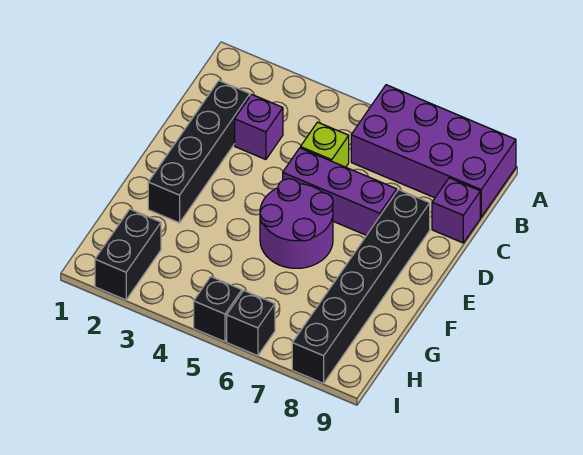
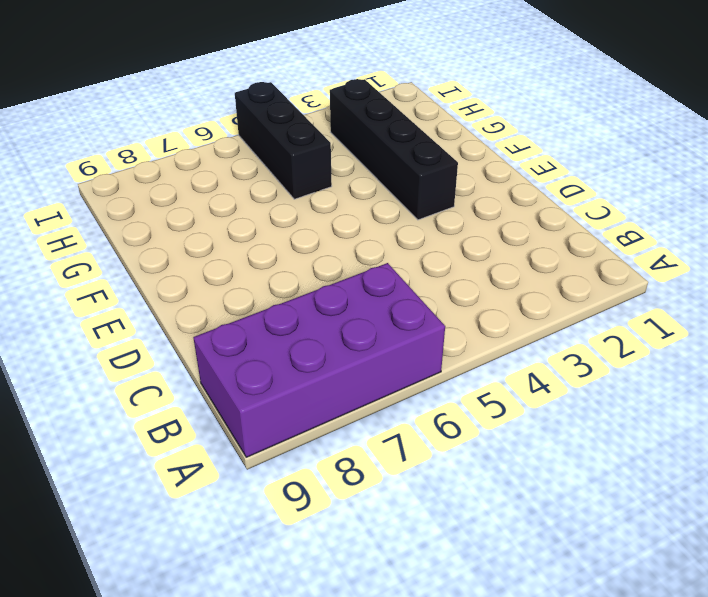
black 1x4 brick [330,79,458,220] -> black 1x4 brick moved to [148,81,250,223]
black 1x3 brick [235,82,332,199] -> black 1x1 brick [194,277,242,342]
none -> purple 1x1 brick [235,95,283,160]
none -> lime 1x1 brick [300,122,349,167]

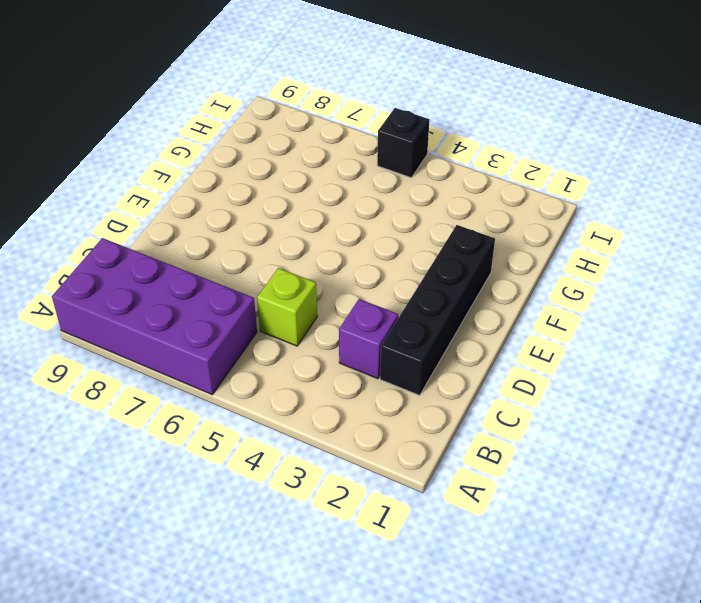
none -> purple 1x1 brick [432,178,480,243]
none -> purple 1x3 brick [283,148,397,235]

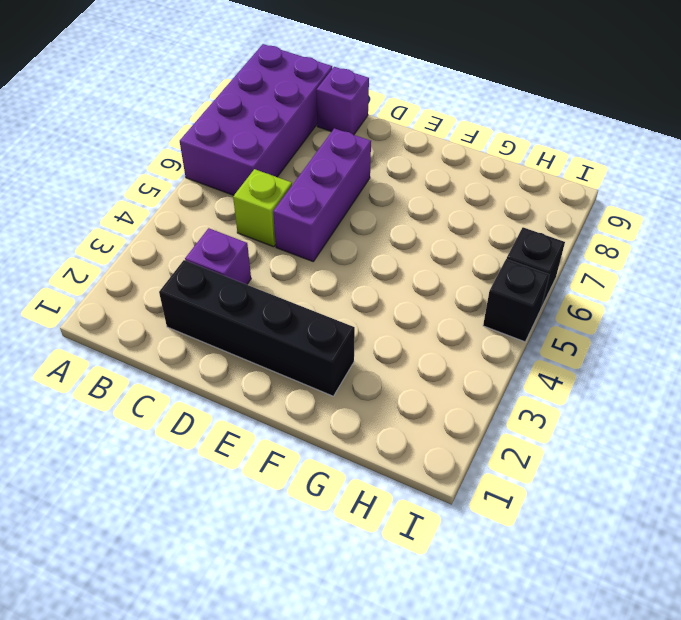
none -> black 1x6 brick [292,190,430,383]
none -> purple 2x2 round brick [260,179,333,268]

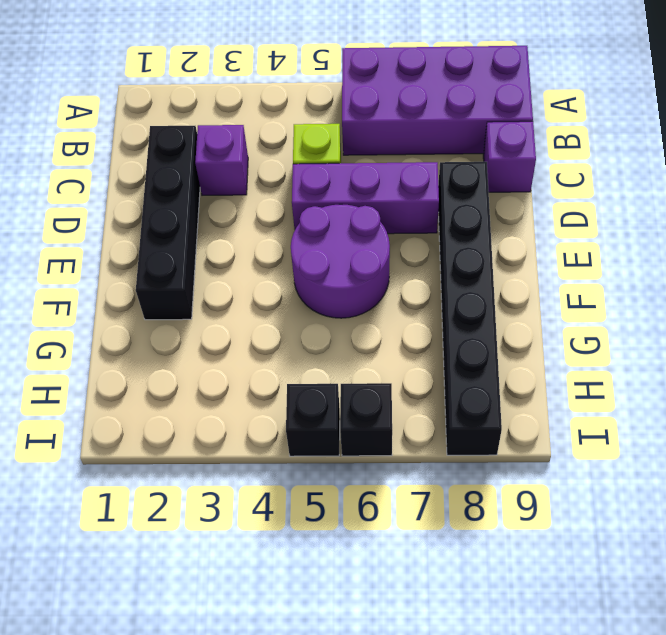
none -> black 1x2 brick [95,209,161,300]

